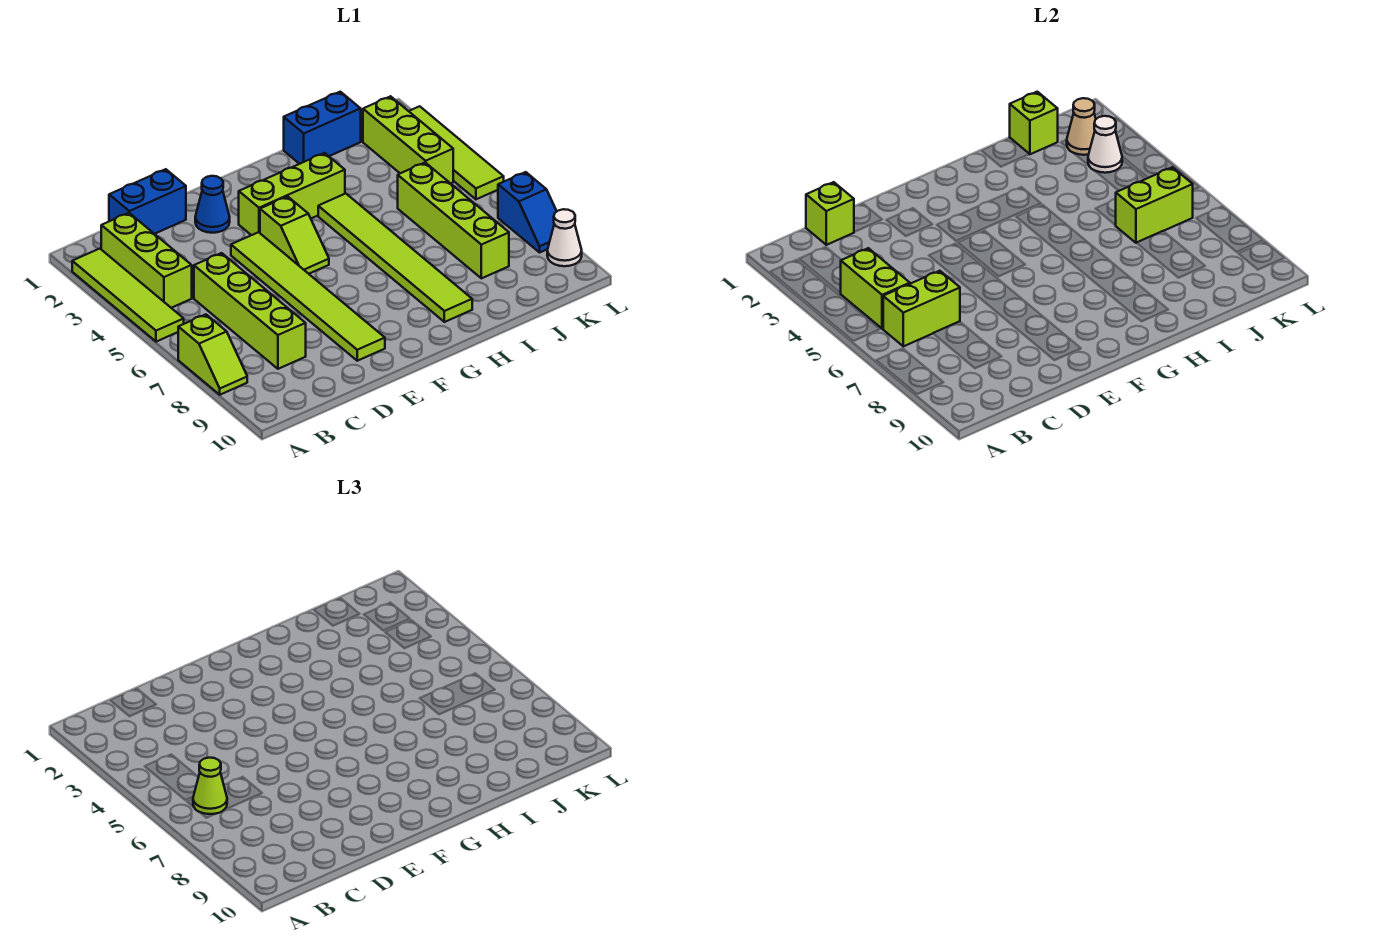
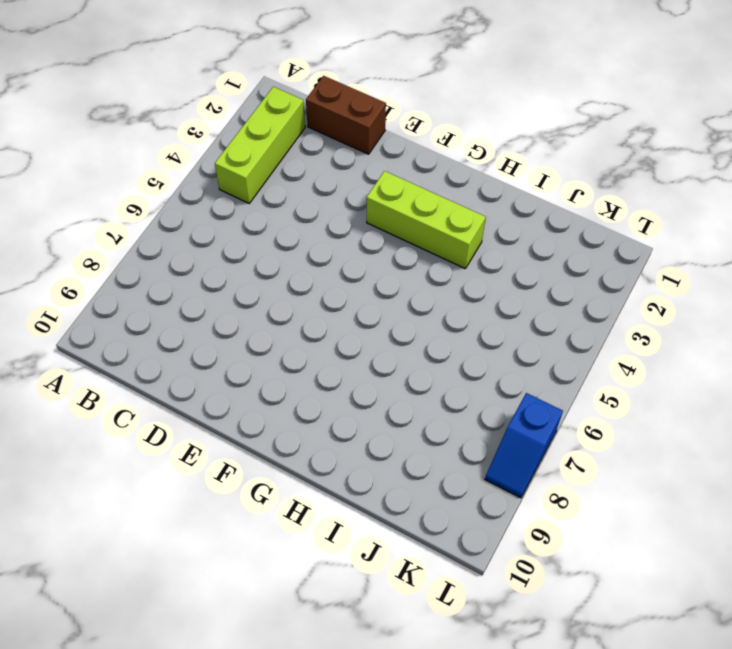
brown 1x2 brick [306,76,386,154] -> blue 1x2 brick [109,169,186,234]
none -> lime 1x4 tile [72,249,184,342]
none -> lime 1x2 slope [178,314,247,395]
none -> lime 1x4 brick [194,253,306,369]

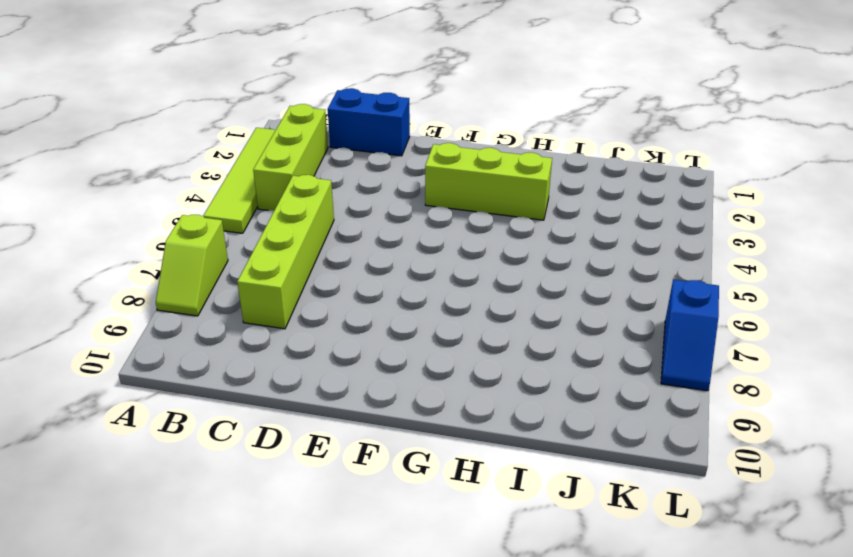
none -> blue 1x1 cone [195,176,230,233]
none -> lime 1x6 tile [231,232,385,361]
none -> lime 1x2 slope [260,196,329,274]

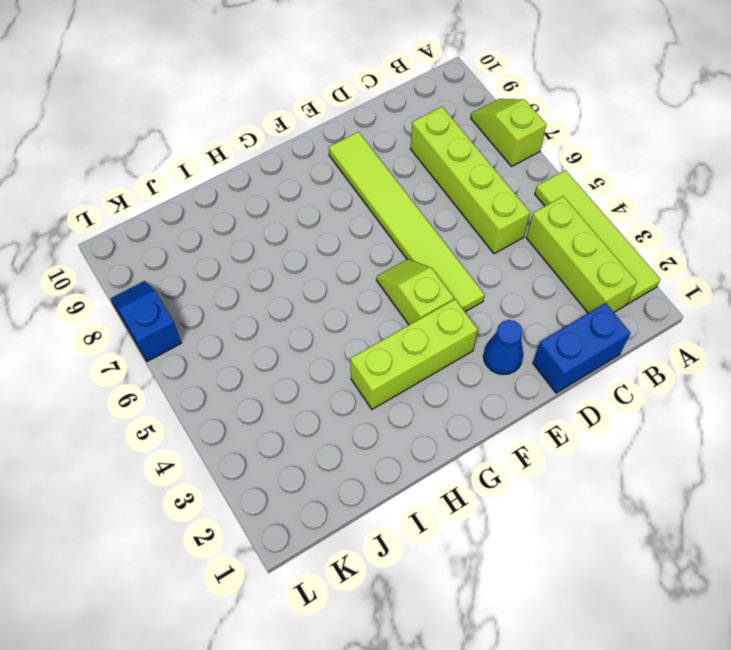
none -> lime 1x6 tile [318,194,472,322]
none -> blue 1x2 brick [284,92,361,164]
none -> lime 1x4 brick [398,163,509,278]

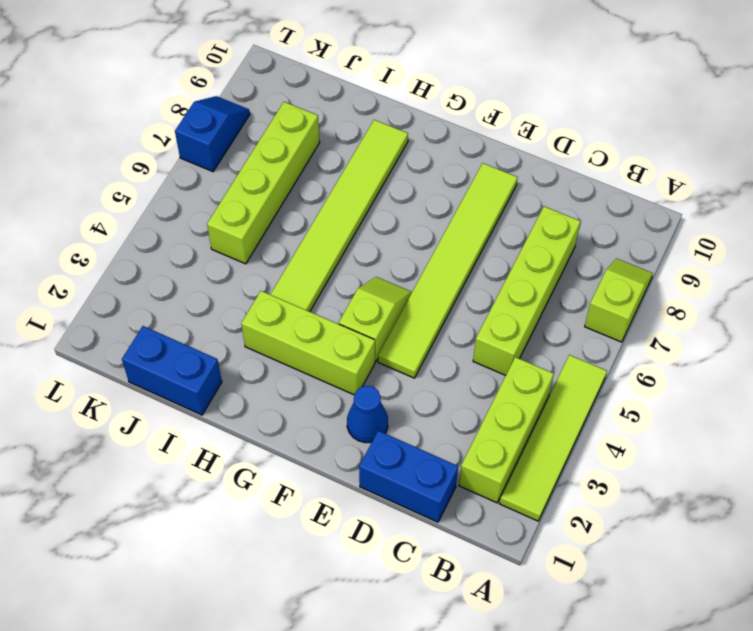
none -> lime 1x3 brick [363,96,453,183]
none -> lime 1x4 tile [409,106,504,199]
none -> white 1x1 cone [547,209,582,266]

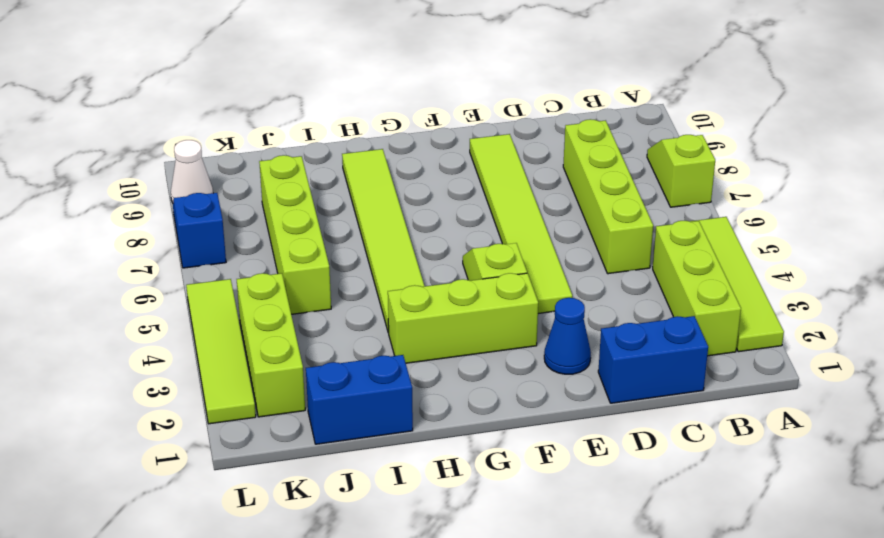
none -> lime 1x2 brick [840,248,910,329]
none -> lime 1x2 brick [883,271,960,346]
none -> lime 1x1 brick [806,182,854,245]

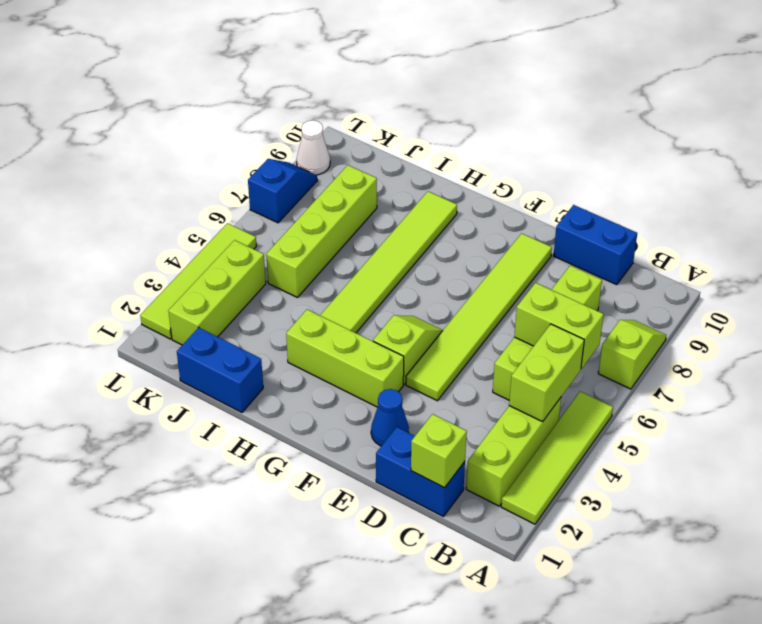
blue 1x2 brick [553,205,637,285] -> none
none -> lime 1x1 brick [1010,92,1058,154]
none -> lime 1x2 brick [1116,167,1193,243]
none -> tan 1x1 cone [1067,98,1096,155]

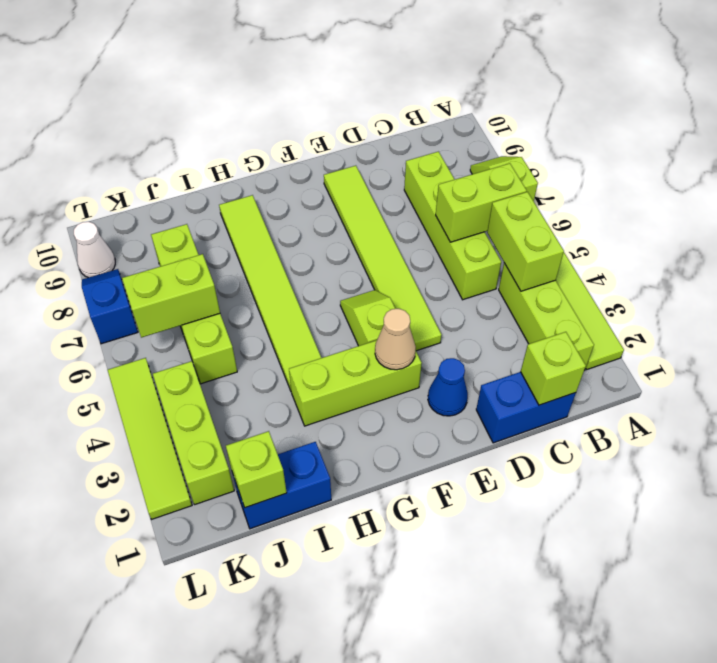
tan 1x1 cone [375,309,416,370] -> tan 1x1 cone moved to [1067,98,1096,155]
none -> white 1x1 cone [1088,116,1122,173]
none -> lime 1x1 cone [193,758,227,814]

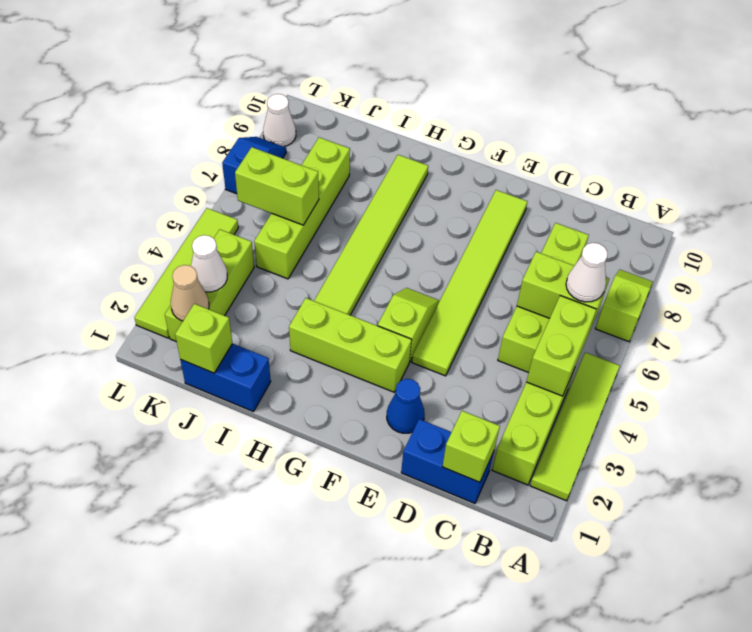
white 1x1 cone [566,243,607,302] -> lime 1x1 cone [193,758,227,814]

